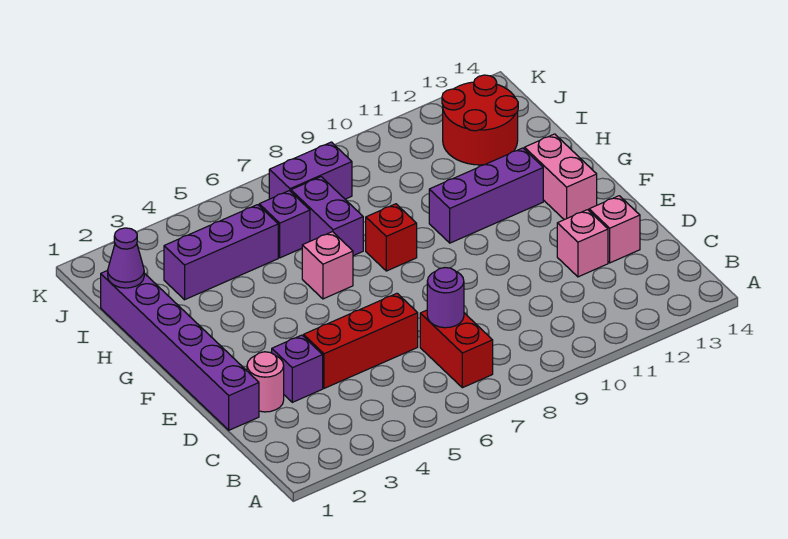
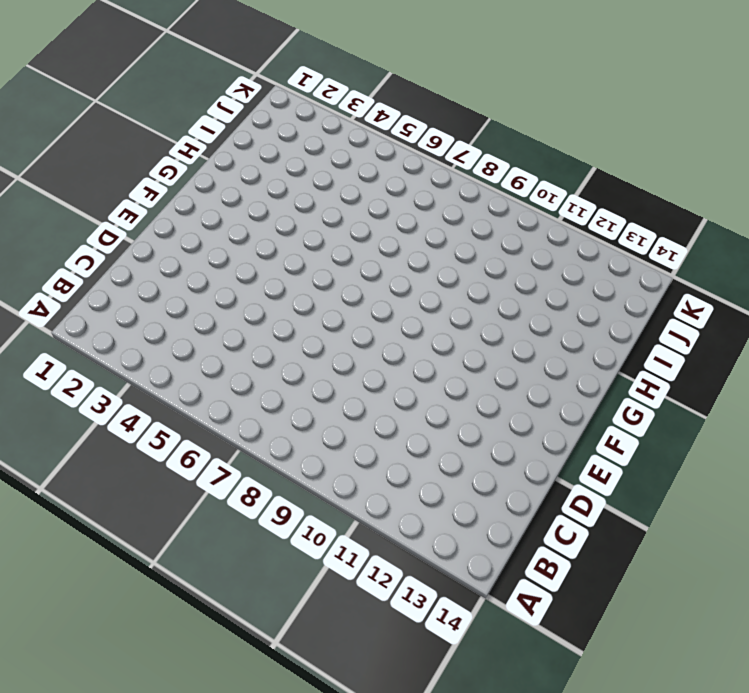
none -> red 1x2 brick [420,310,493,388]
none -> purple 1x6 brick [101,270,259,430]
none -> pink 1x1 round brick [247,352,284,412]

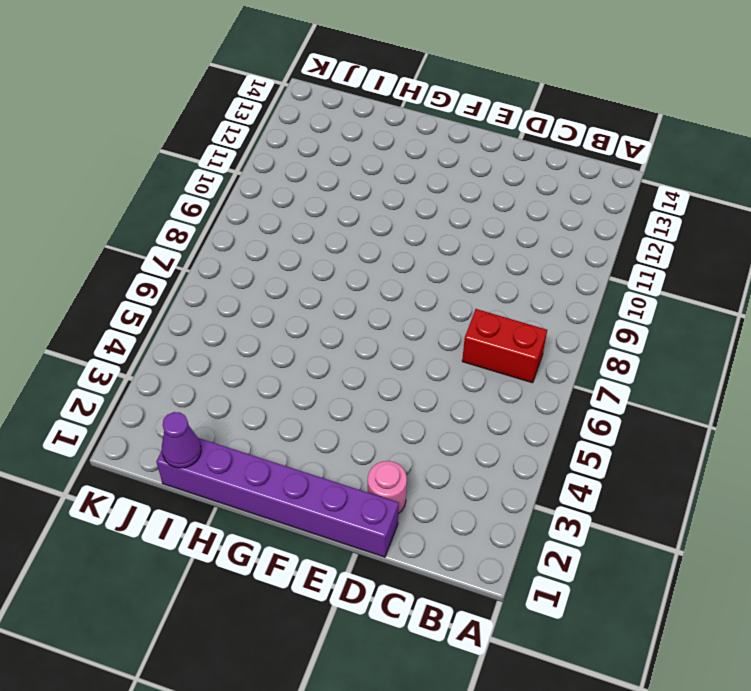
none -> purple 1x1 brick [272,335,323,402]
none -> red 1x3 brick [304,293,418,388]
none -> pink 1x1 brick [557,210,608,277]

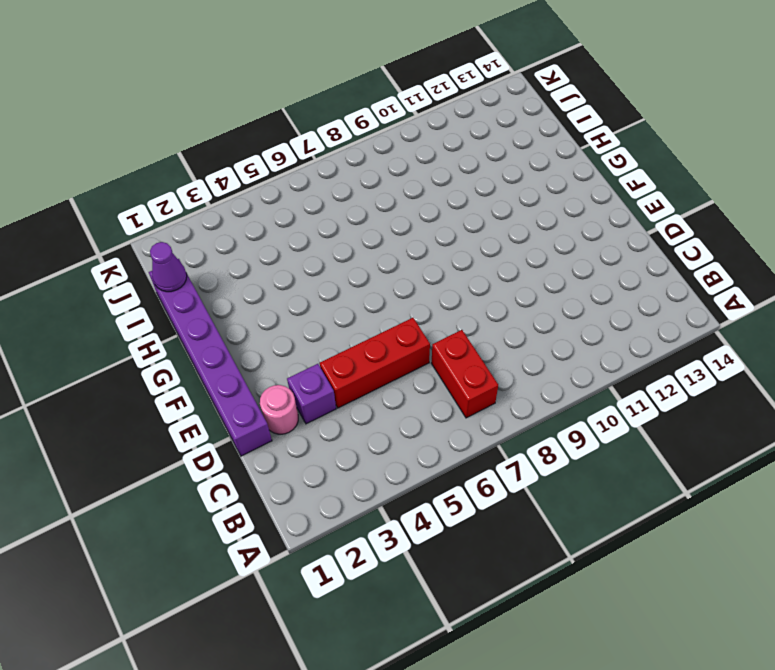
none -> pink 1x1 brick [557,210,608,277]
none -> pink 1x1 brick [589,196,640,263]
none -> pink 1x2 brick [524,134,597,220]

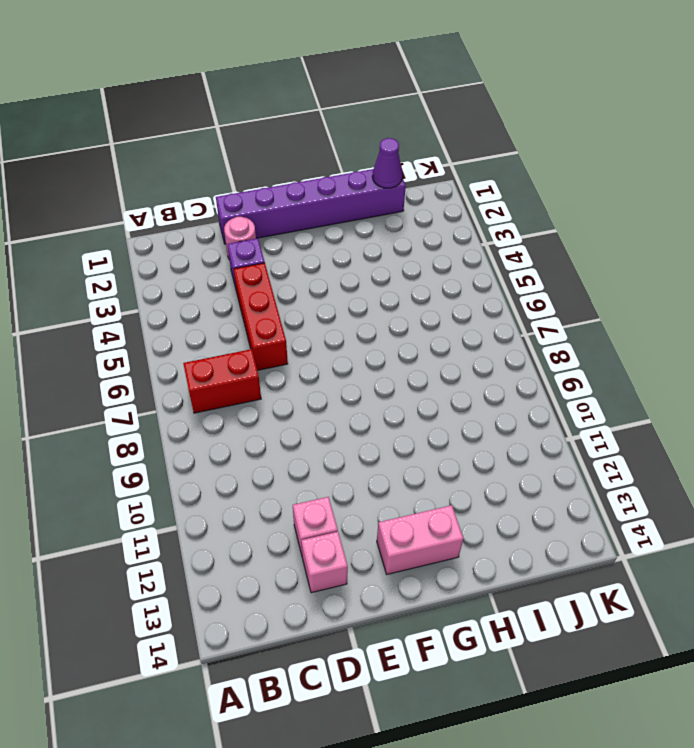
none -> pink 1x1 brick [302,232,353,299]
none -> red 1x1 brick [366,204,417,271]
none -> purple 1x3 brick [429,148,543,243]

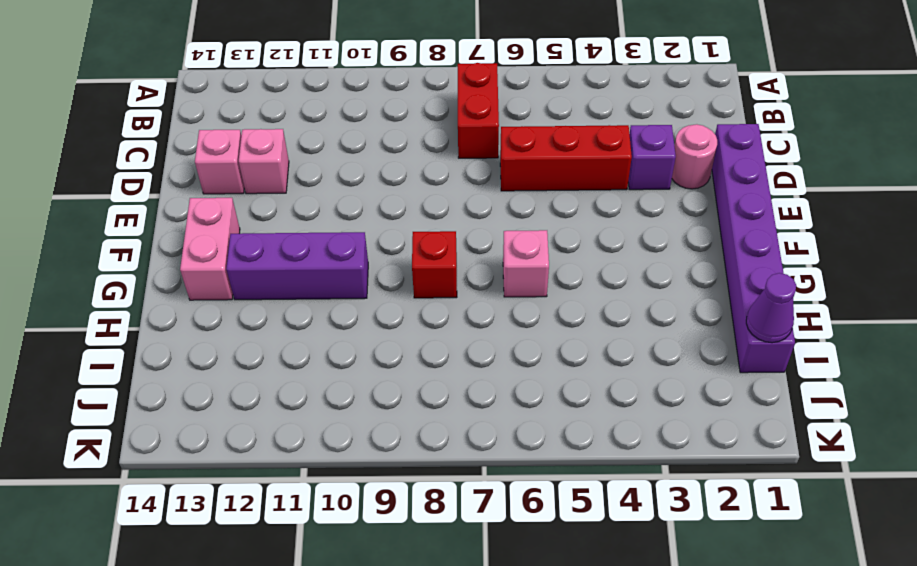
none -> purple 1x2 brick [291,177,363,256]
none -> purple 1x3 brick [164,205,278,300]
none -> purple 1x1 brick [259,191,310,258]

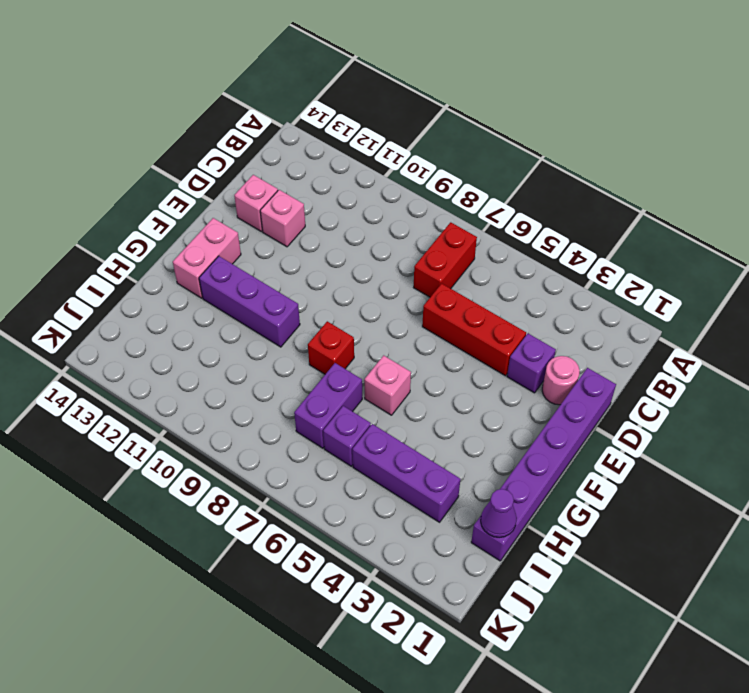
none -> red 2x2 round brick [442,75,518,165]
none -> purple 1x2 brick [269,142,352,199]
none -> purple 1x1 round brick [427,268,464,328]

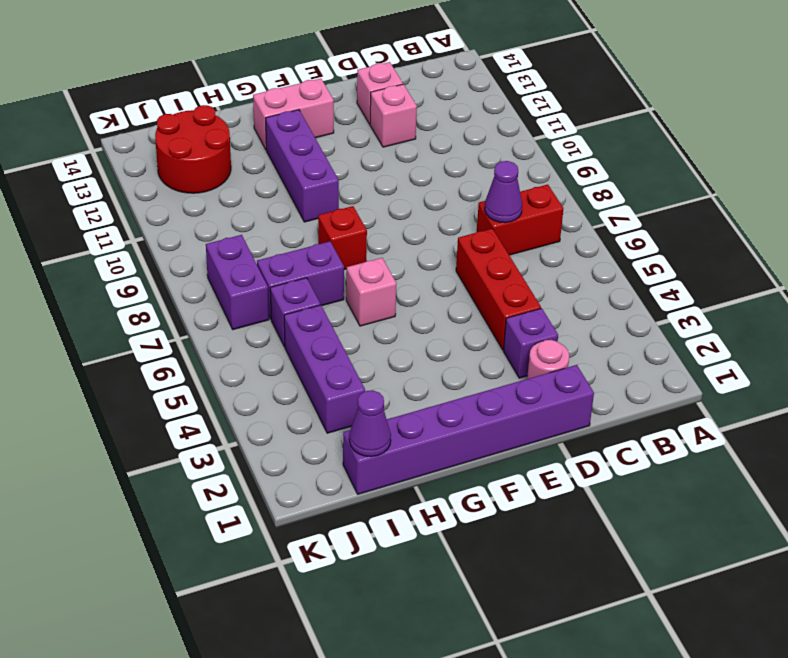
purple 1x1 cone [485,161,522,223] -> purple 1x1 round brick [427,268,464,328]

